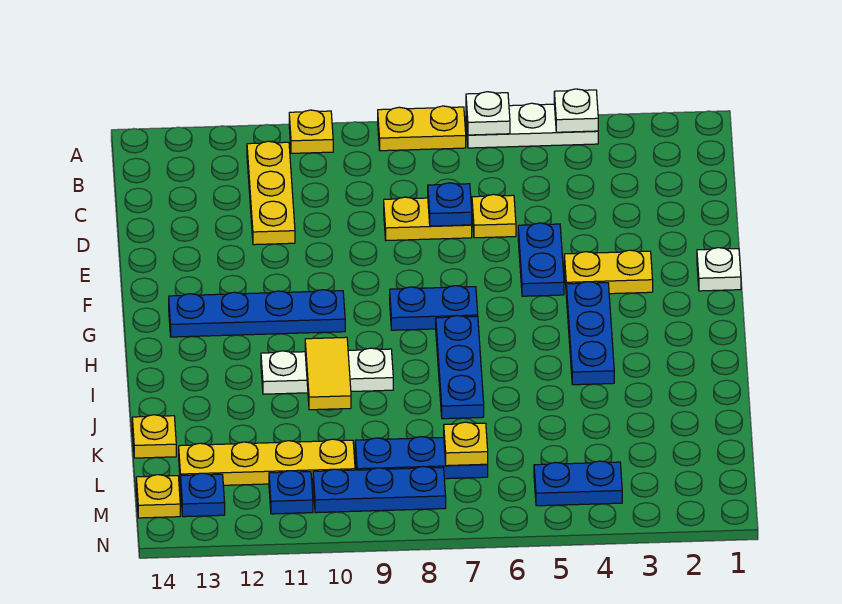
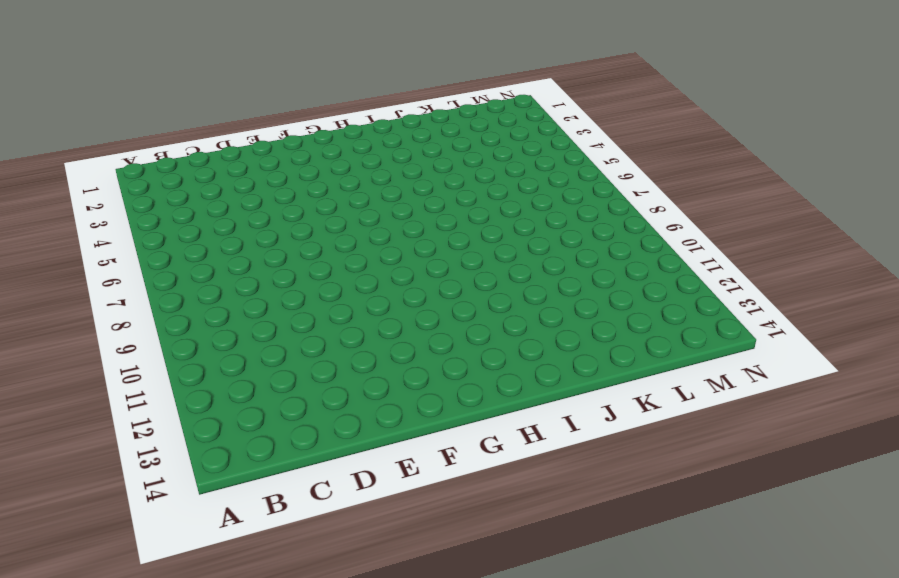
none -> white 1x3 plate [466,103,598,148]
none -> yellow 1x2 plate [378,106,466,151]
none -> yellow 1x1 plate [289,110,333,153]

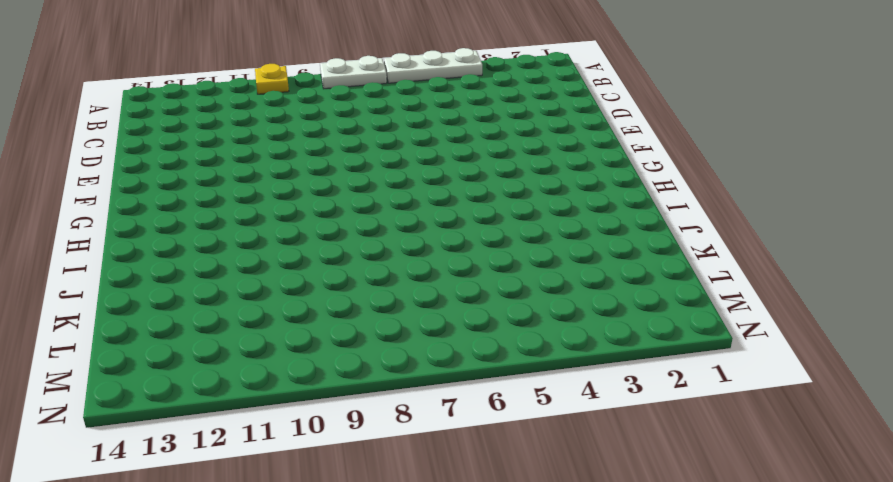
white 1x2 plate [320,56,387,89] -> yellow 1x2 plate [378,106,466,151]
none -> yellow 1x3 plate [247,141,295,245]
none -> yellow 1x1 plate [472,194,516,238]
none -> yellow 1x2 plate [384,197,472,240]

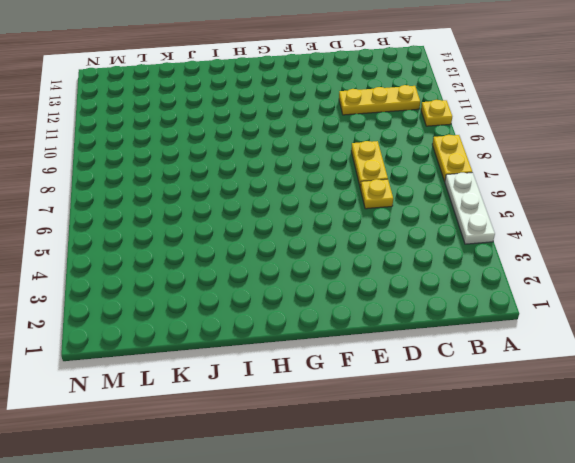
none -> blue 1x2 plate [518,223,564,296]
none -> white 1x1 plate [697,248,741,291]
none -> yellow 1x2 plate [564,250,653,294]

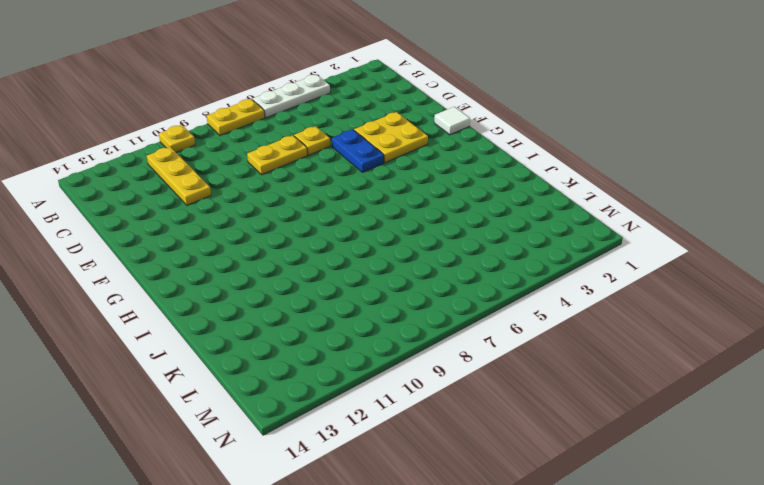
yellow 2x2 plate [354,112,428,163] -> yellow 1x2 plate [564,250,653,294]
white 1x1 tile [434,107,470,135] -> white 1x1 plate [697,248,741,291]
none -> blue 1x3 plate [566,282,614,385]
none -> blue 1x2 plate [390,286,478,330]
none -> blue 1x4 plate [169,290,345,337]

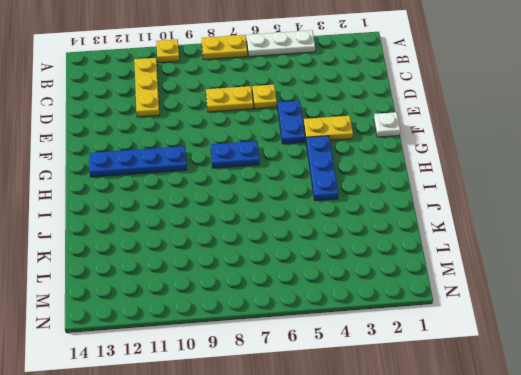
none -> blue 1x3 plate [436,316,484,419]
none -> white 1x3 plate [261,348,393,394]
none -> yellow 1x1 plate [132,415,176,458]

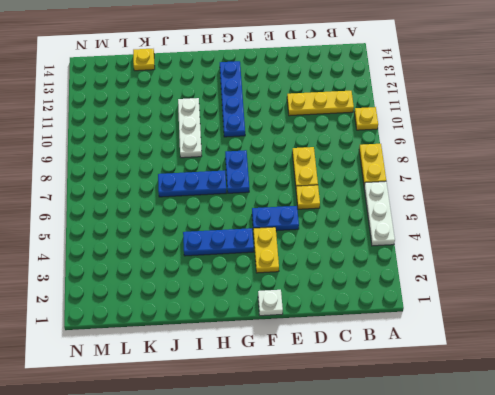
none -> blue 1x3 plate [355,437,488,479]
none -> yellow 1x4 plate [179,439,355,486]
none -> blue 1x2 plate [534,461,622,506]

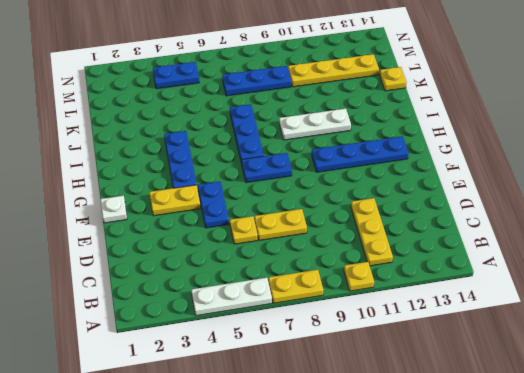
none -> blue 1x3 plate [313,467,446,513]
none -> blue 1x1 plate [269,471,313,514]
none -> blue 1x1 plate [181,473,225,517]

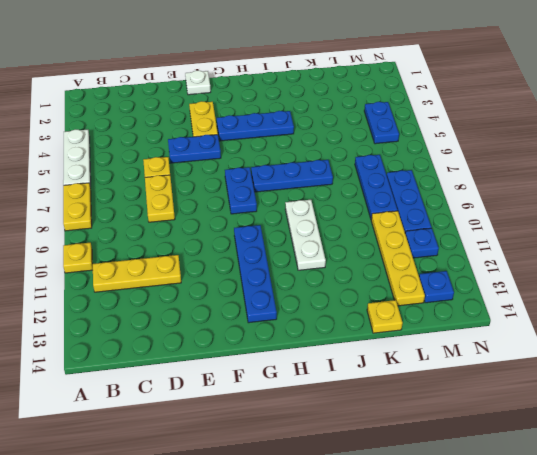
none -> yellow 1x1 plate [136,475,180,518]
none -> white 1x1 plate [554,89,598,132]
none -> white 1x1 plate [466,92,510,135]

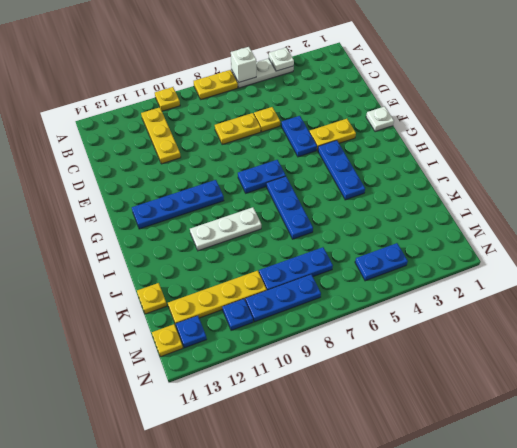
white 1x1 brick [231,47,256,83] -> white 1x1 plate [466,92,510,135]
none -> blue 1x1 plate [428,183,472,226]
none -> yellow 1x2 tile [305,337,351,410]
none -> yellow 1x1 plate [444,422,488,466]

